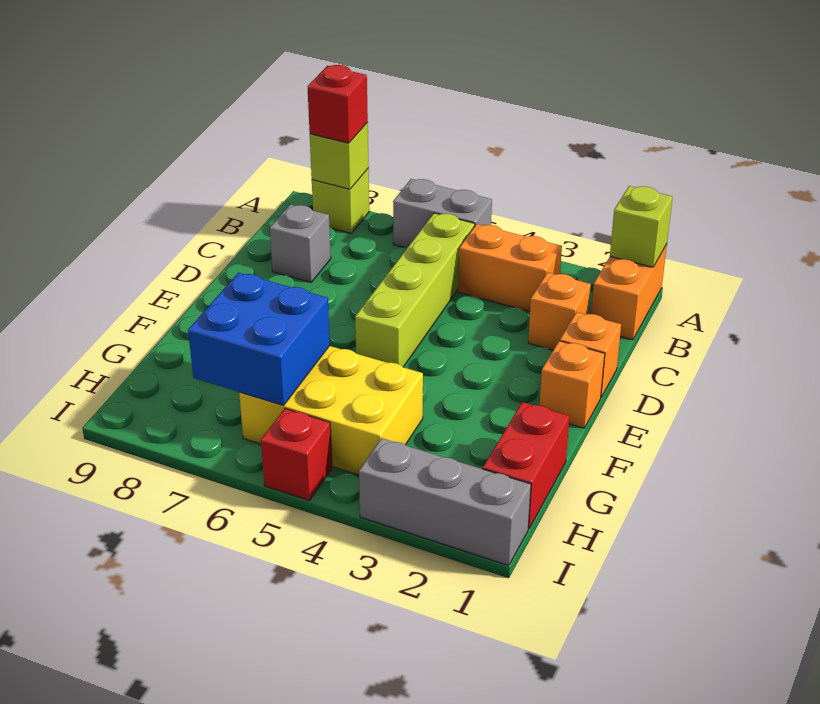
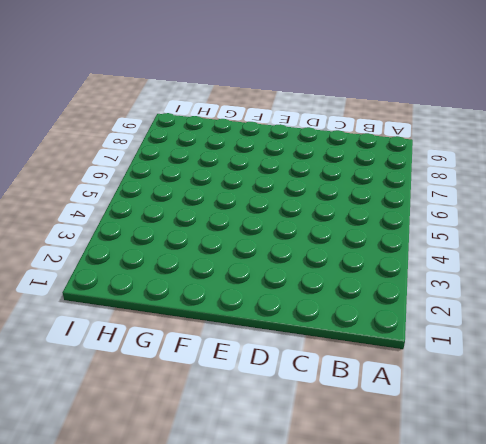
none -> orange 1x2 brick [591,244,667,340]
none -> grey 1x2 brick [393,179,492,248]
none -> lime 1x1 brick [312,168,369,233]

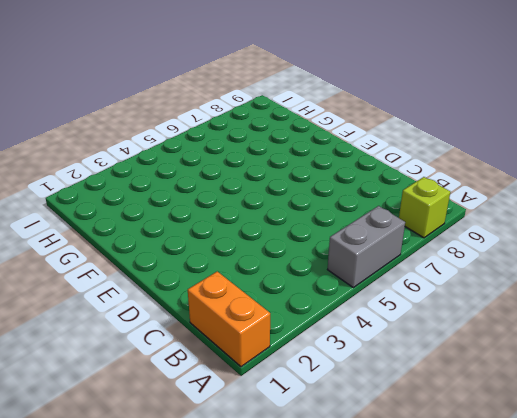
none -> orange 1x2 brick [458,224,562,312]
none -> lime 1x4 brick [355,213,475,367]
none -> orange 1x1 brick [528,273,591,350]

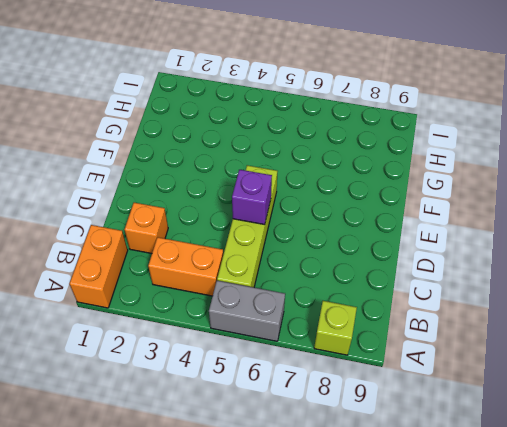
purple 1x1 brick [232,170,272,225] -> none
none -> grey 1x1 brick [270,205,331,282]
none -> orange 1x1 brick [560,312,621,397]
none -> orange 1x1 brick [540,341,605,428]

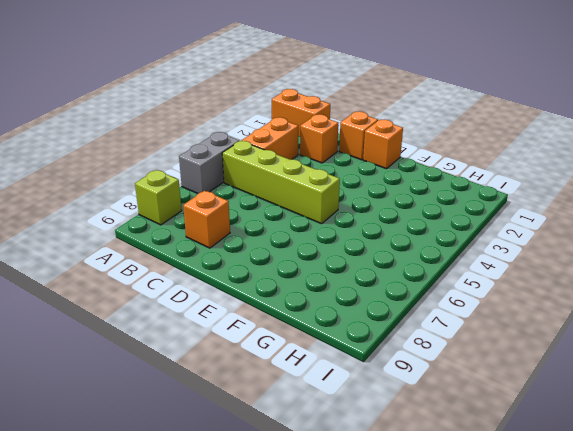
orange 1x1 brick [183,191,230,248] -> grey 1x1 brick [270,205,331,282]
none -> red 1x2 brick [483,402,570,529]
none -> yellow 2x3 brick [239,346,423,475]
none -> grey 1x3 brick [359,438,531,566]

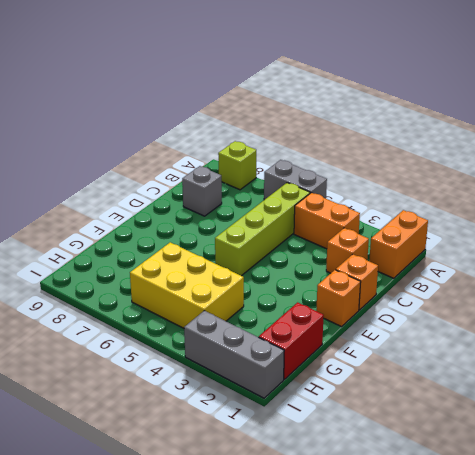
none -> red 1x1 brick [261,409,332,500]
none -> lime 1x1 brick [610,186,673,267]
none -> lime 1x1 brick [310,123,369,189]

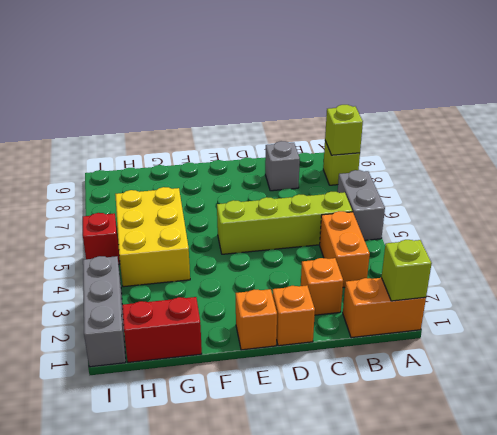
none -> blue 2x2 brick [188,273,330,405]
none -> red 1x1 brick [307,65,368,143]

